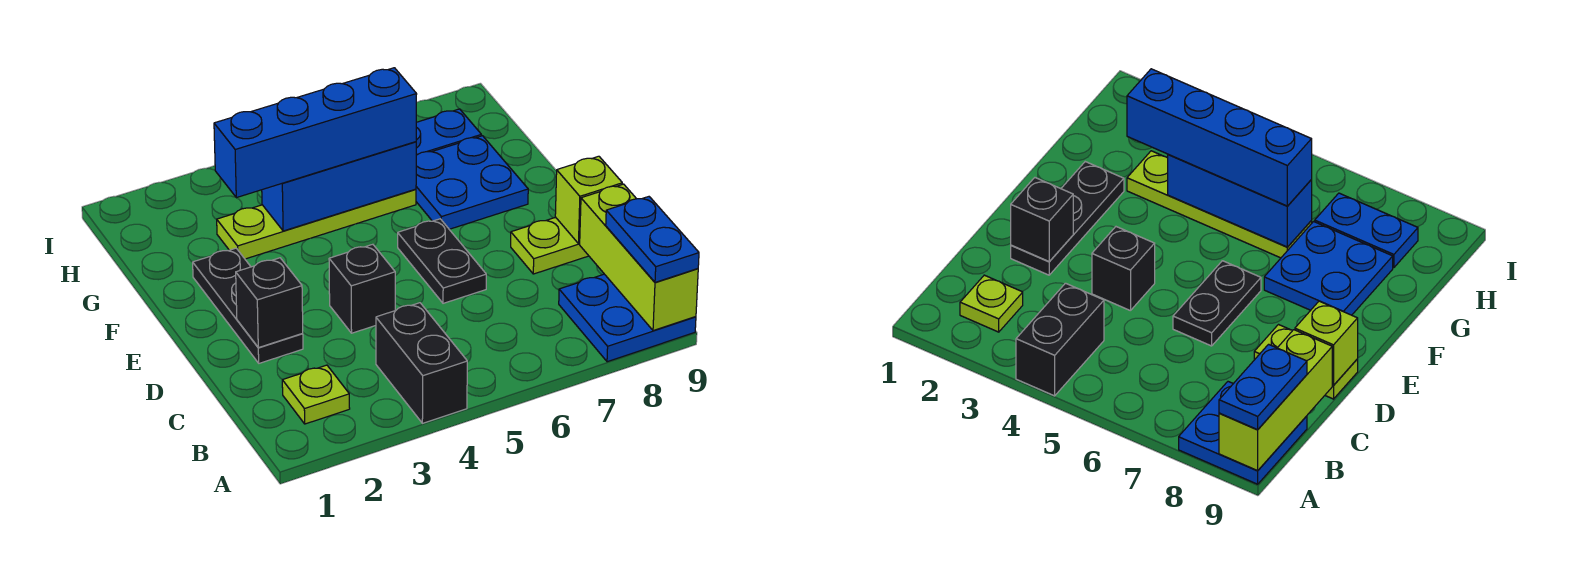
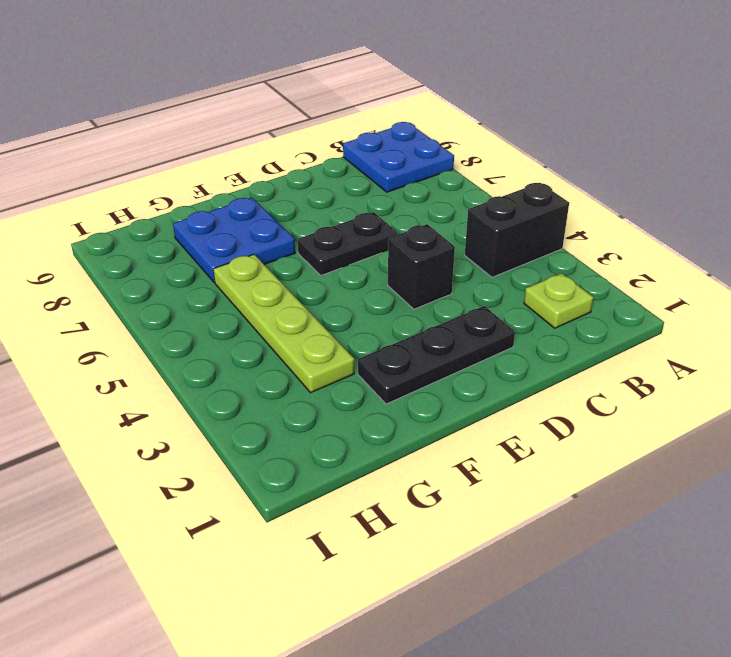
none -> lime 1x2 plate [511,217,588,274]
none -> blue 1x2 plate [416,109,481,155]
none -> lime 1x3 brick [580,184,698,331]

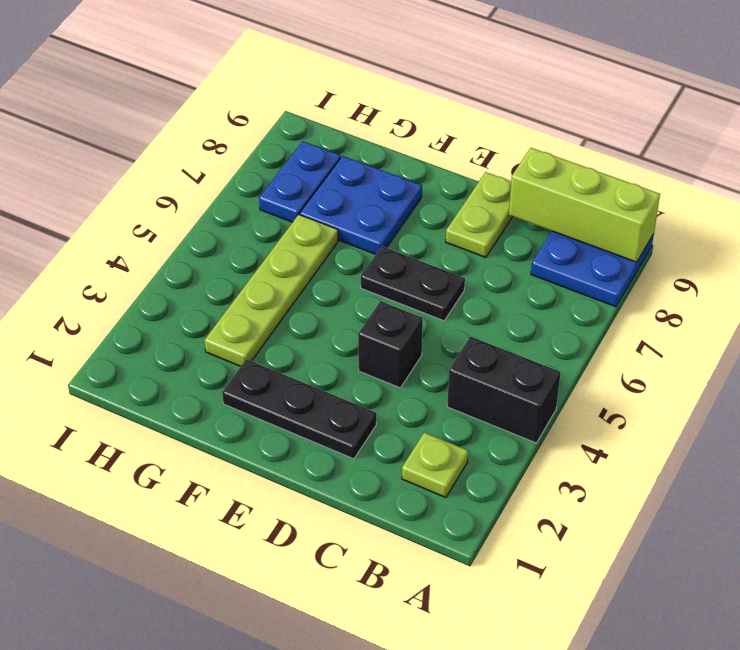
none -> black 1x1 brick [236,258,303,348]
none -> lime 1x1 brick [555,156,622,244]
none -> blue 1x3 brick [262,142,416,231]

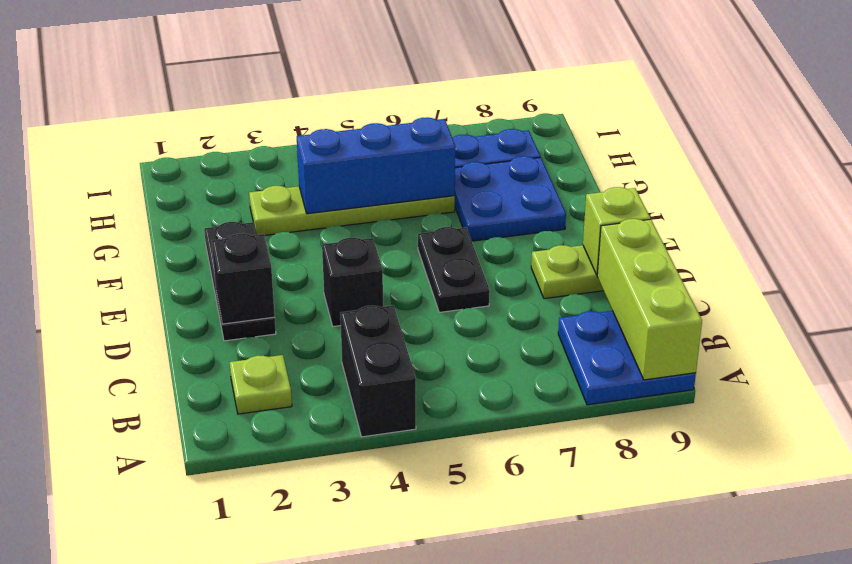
none -> blue 1x2 plate [606,197,699,282]
none -> blue 1x4 brick [214,68,417,198]

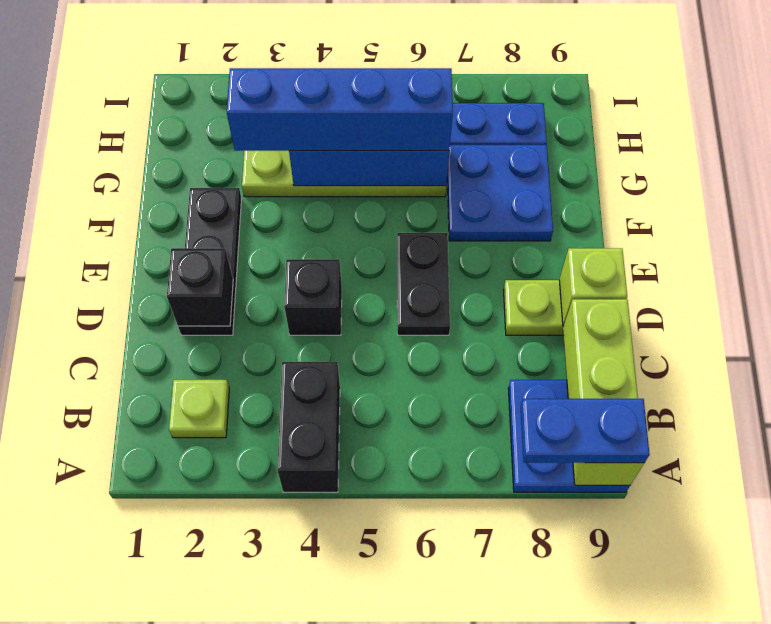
blue 1x2 plate [521,399,650,463] -> blue 1x2 plate turned to [606,197,699,282]

